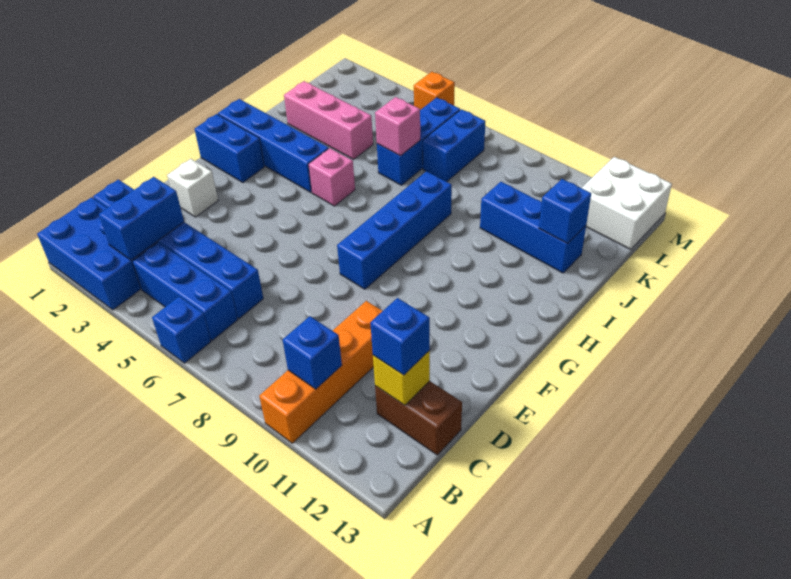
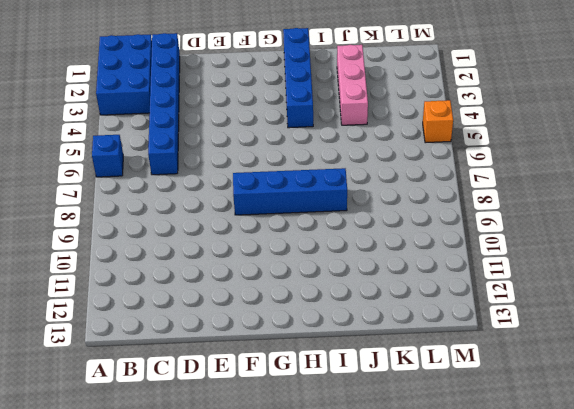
none -> orange 1x4 brick [259,301,382,443]
none -> blue 1x3 brick [133,242,238,341]
none -> brown 1x2 brick [375,381,462,455]

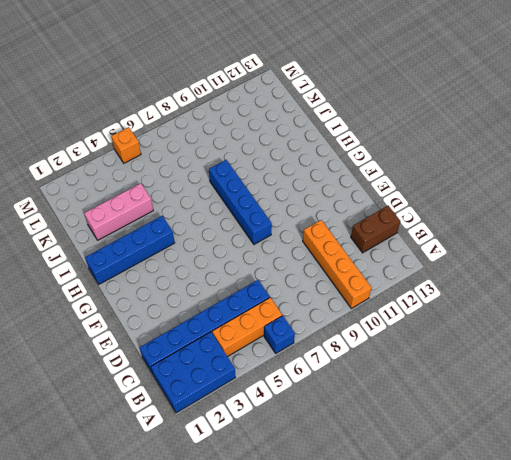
orange 1x3 brick [212,298,282,357] -> blue 1x3 brick [133,242,238,341]
none -> white 1x1 brick [167,159,218,217]
none -> blue 1x2 brick [195,114,264,182]
none -> pink 1x1 brick [308,148,355,206]

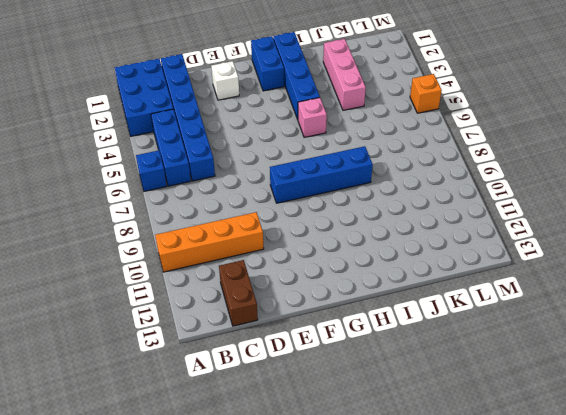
none -> blue 1x3 brick [377,97,460,185]
none -> blue 1x3 brick [480,182,586,273]
none -> blue 1x2 brick [423,109,485,182]

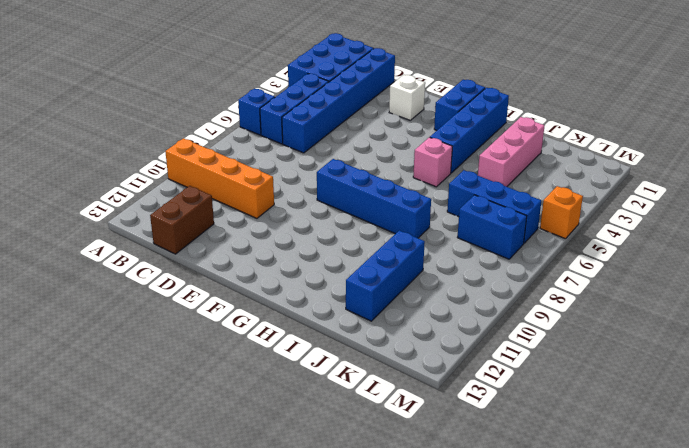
none -> white 2x2 brick [582,157,672,250]
none -> blue 1x2 brick [99,177,184,260]
none -> blue 1x1 brick [283,316,342,389]

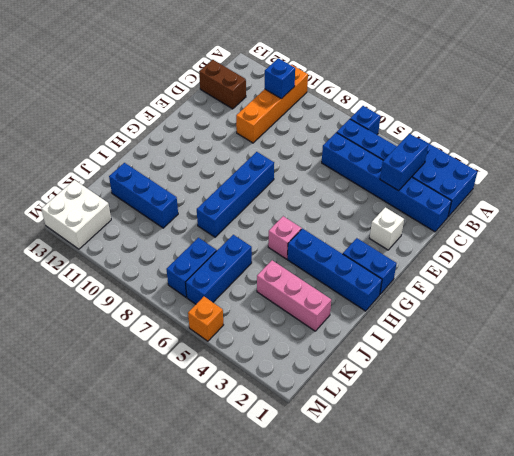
none -> yellow 1x1 brick [373,351,430,405]
none -> pink 1x1 brick [375,97,420,156]
none -> blue 1x1 brick [539,179,591,243]

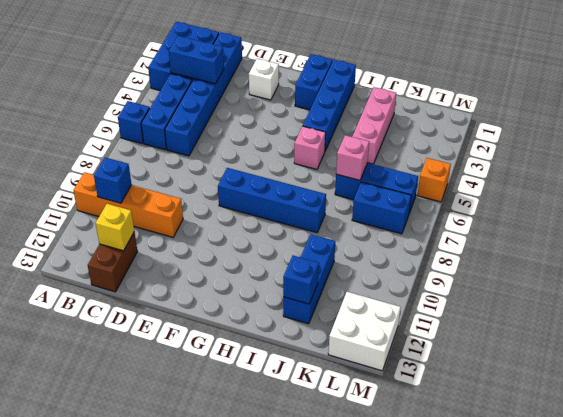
none -> blue 1x1 brick [370,298,430,375]

